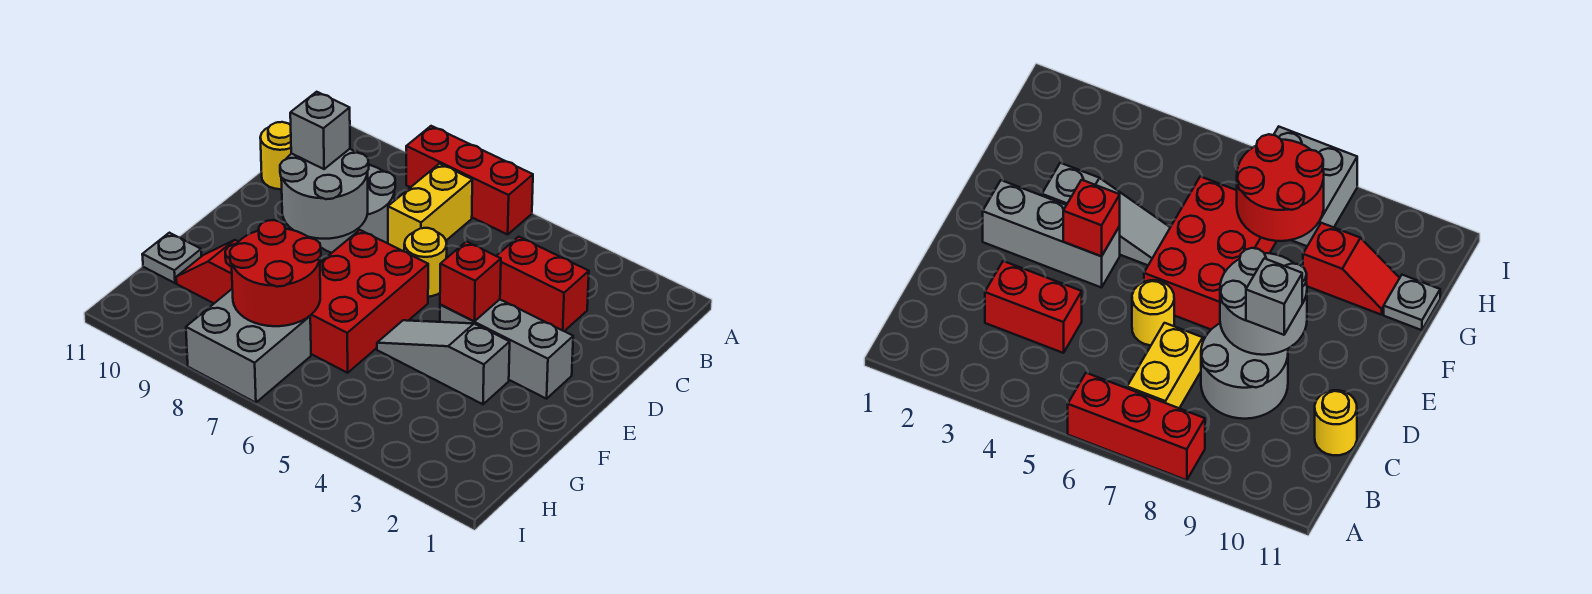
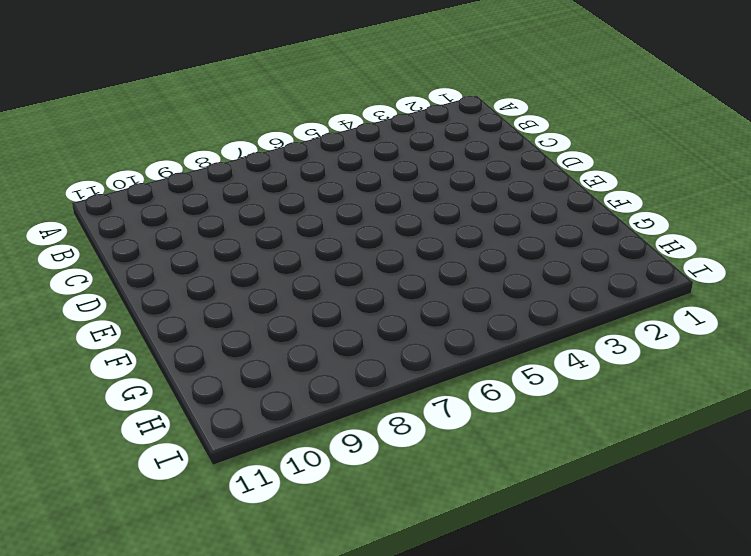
none -> red 1x3 brick [406,126,533,234]
none -> yellow 1x2 brick [388,164,472,251]
none -> red 1x2 brick [497,237,589,331]

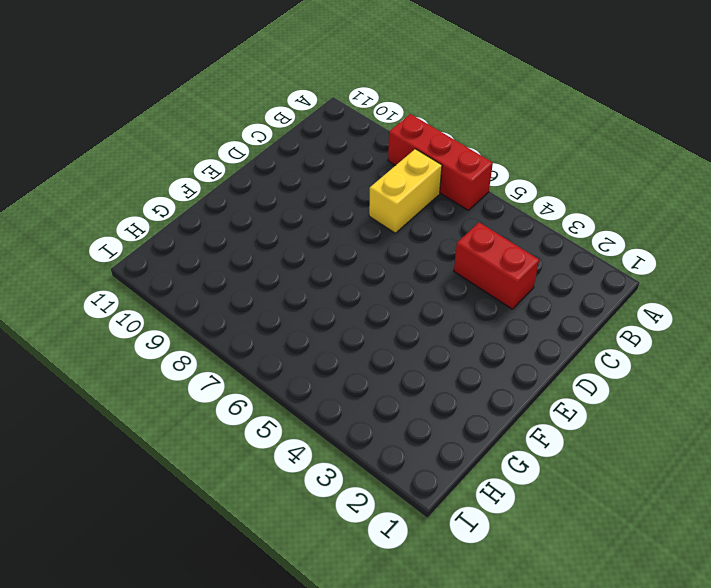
none -> grey 2x2 round brick [313,165,395,253]
none -> yellow 1x1 round brick [260,122,292,189]
none -> yellow 1x1 round brick [404,228,447,297]

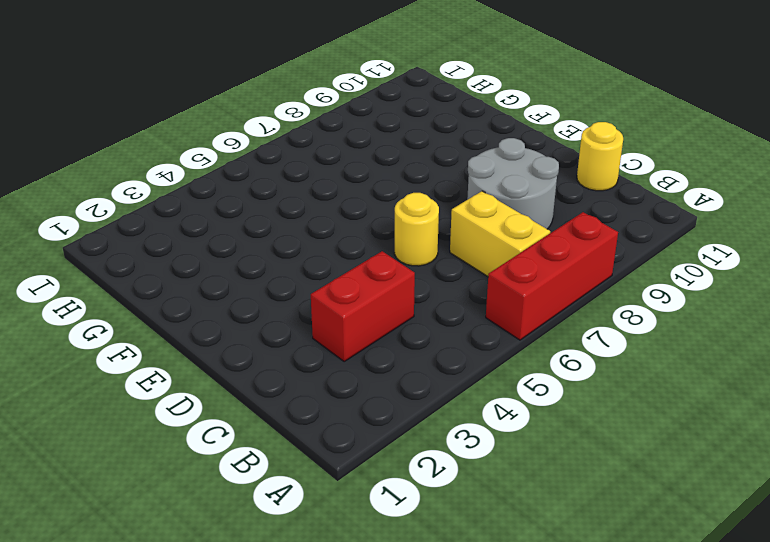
none -> grey 1x3 brick [440,300,573,399]
none -> red 2x3 brick [310,230,428,373]
none -> grey 1x3 slope [377,320,510,404]

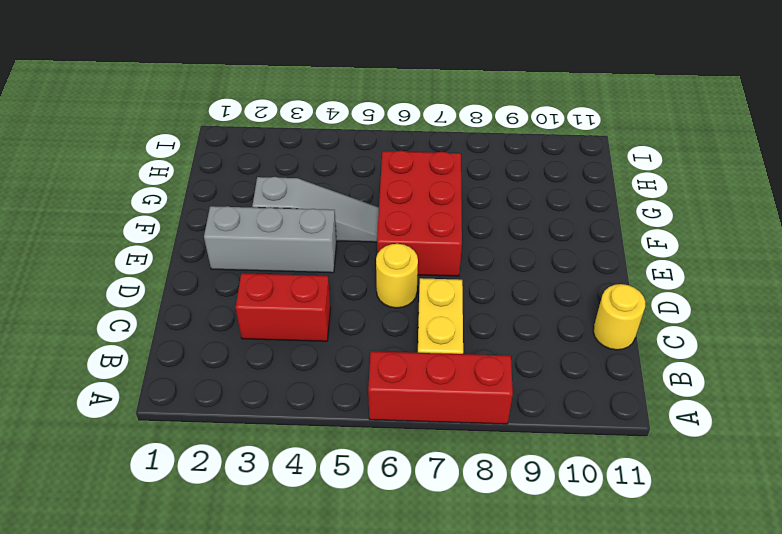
none -> grey 2x2 round brick [313,165,395,253]
none -> red 1x2 slope [176,240,238,303]
none -> grey 1x1 plate [142,233,201,283]

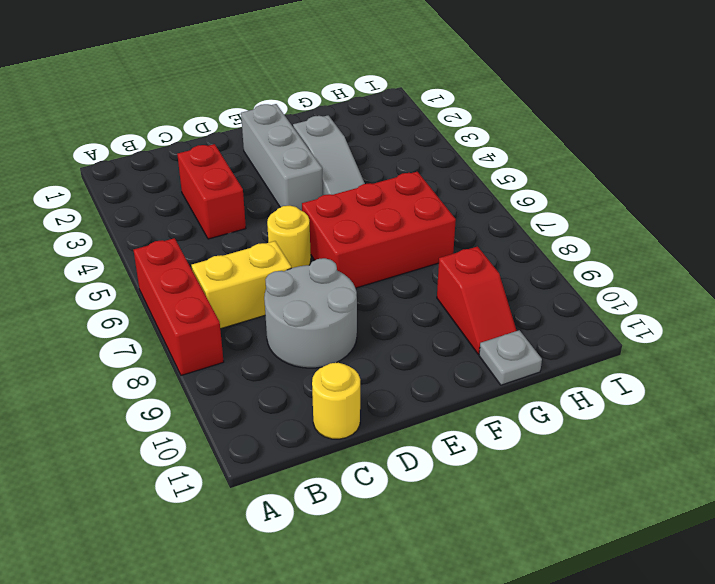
none -> grey 2x2 brick [186,289,311,403]
none -> grey 2x2 round brick [280,149,369,239]
none -> red 1x1 brick [440,242,501,321]

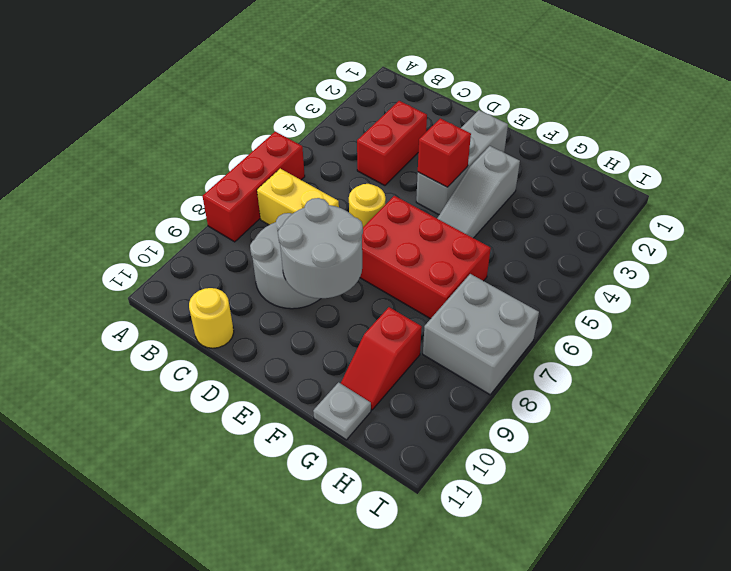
none -> red 2x2 round brick [230,220,321,326]
none -> grey 1x1 brick [290,92,350,169]

